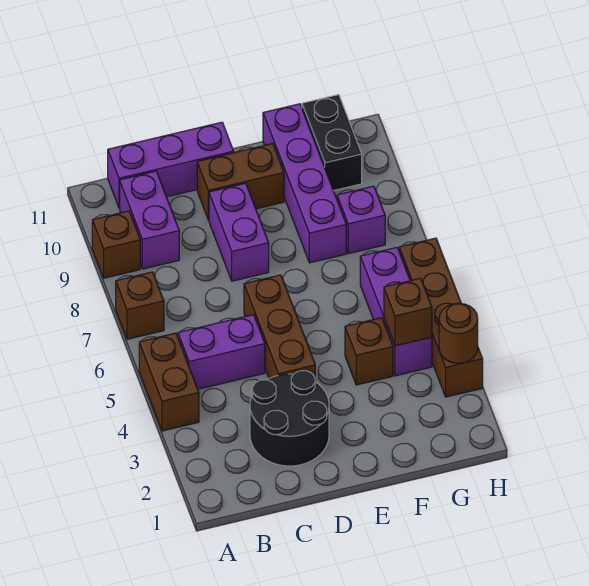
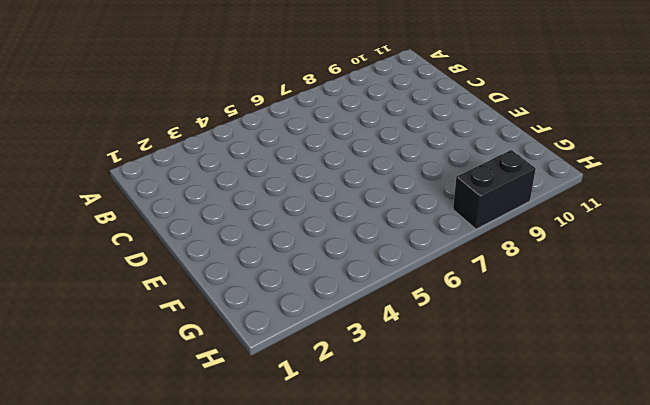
black 1x2 brick [453,150,536,229] -> black 1x2 brick moved to [302,95,362,191]
none -> brown 1x2 brick [139,333,199,431]
none -> brown 1x1 brick [116,272,164,339]
none -> brown 1x1 brick [92,211,140,278]

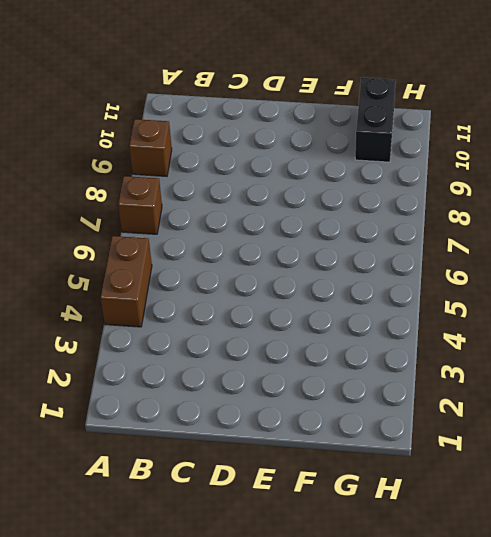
none -> purple 1x2 brick [178,315,265,389]
none -> purple 1x2 brick [120,171,179,269]
none -> purple 1x3 brick [108,122,234,208]

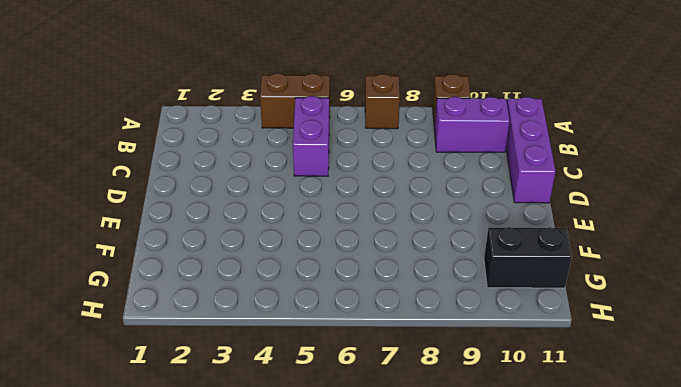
none -> black 2x2 round brick [250,371,329,466]
none -> brown 1x3 brick [244,275,315,378]
none -> purple 1x2 brick [209,183,269,281]

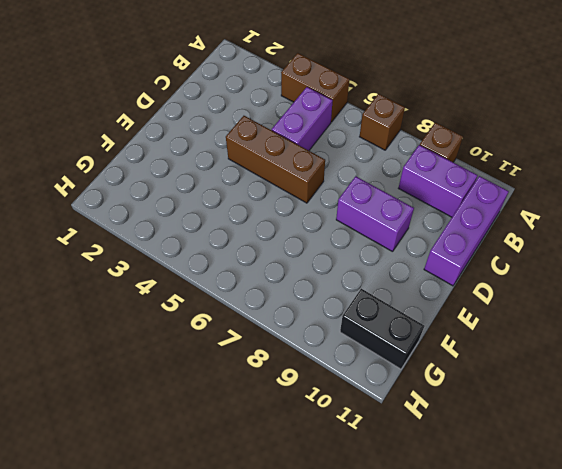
none -> black 2x2 round brick [250,371,329,466]
none -> brown 1x2 brick [197,144,284,220]
none -> brown 1x1 brick [345,318,393,385]

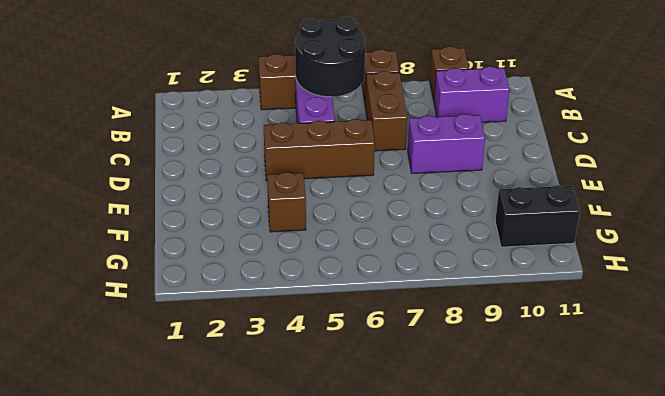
black 2x2 round brick [295,17,365,97] -> black 2x2 round brick moved to [250,371,329,466]
brown 1x2 brick [365,71,407,151] -> brown 1x2 brick moved to [197,144,284,220]
none -> purple 1x3 brick [108,122,234,208]
none -> purple 1x4 brick [263,104,346,263]
none -> purple 1x3 brick [360,247,432,376]

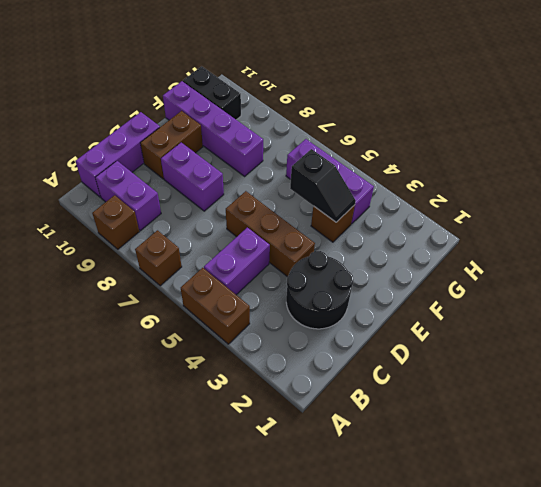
black 1x2 slope [290,149,356,222] -> none
none -> purple 1x1 brick [337,186,385,254]
none -> brown 1x4 brick [399,238,483,397]
none -> brown 1x1 brick [384,278,432,346]

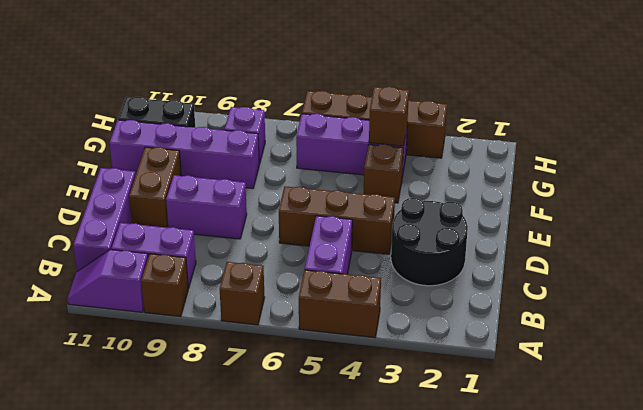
purple 1x2 slope [67,250,148,312] -> none
none -> brown 1x1 round brick [439,303,478,363]

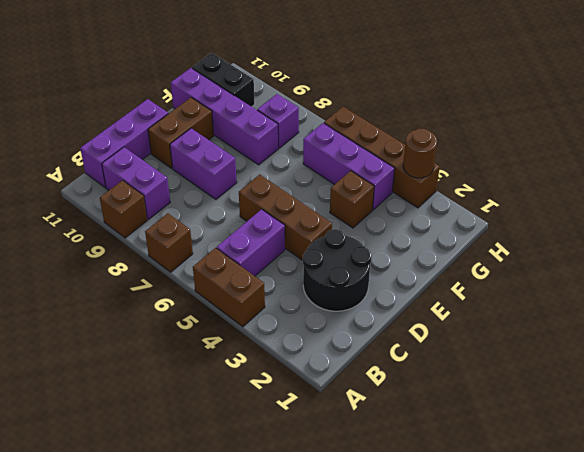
none -> brown 1x1 brick [384,278,432,346]

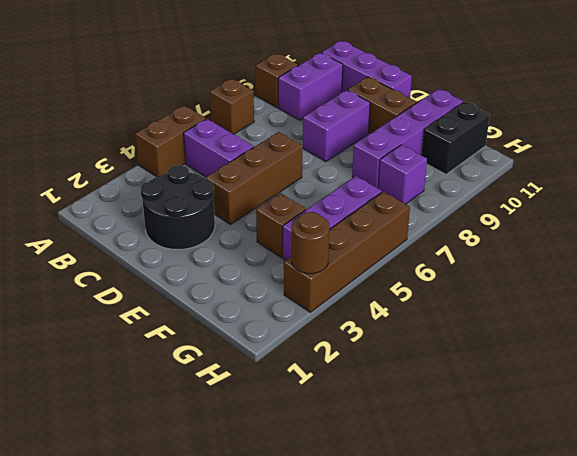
none -> brown 1x1 brick [384,278,432,346]

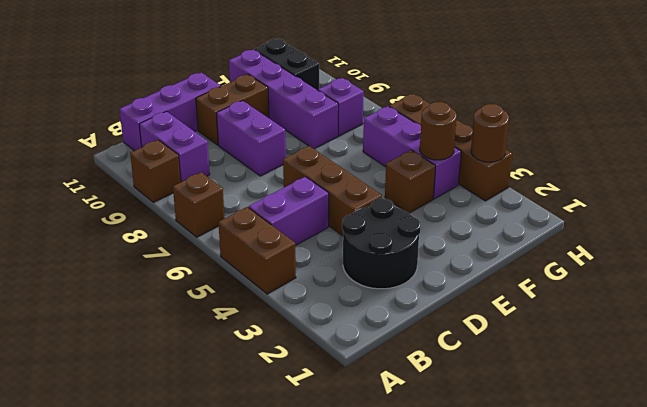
brown 1x1 round brick [420,102,457,160] -> brown 1x1 brick [384,278,432,346]

